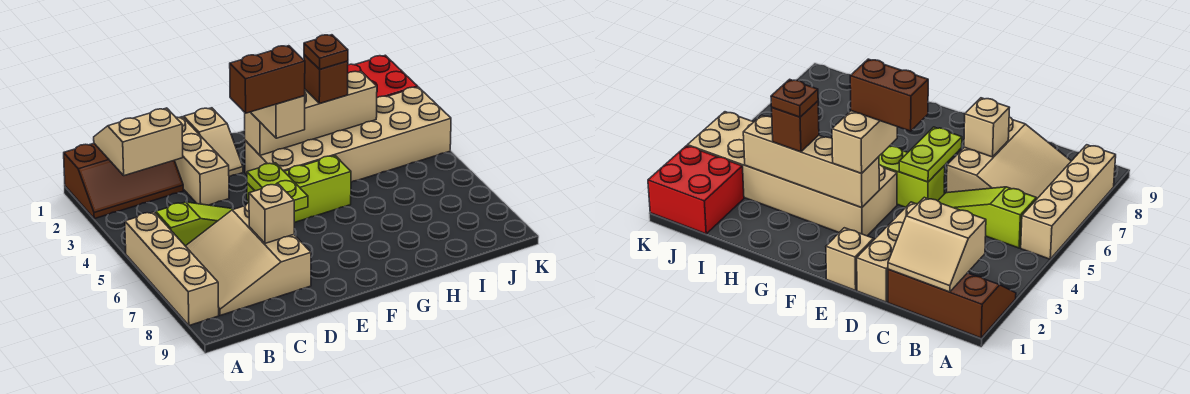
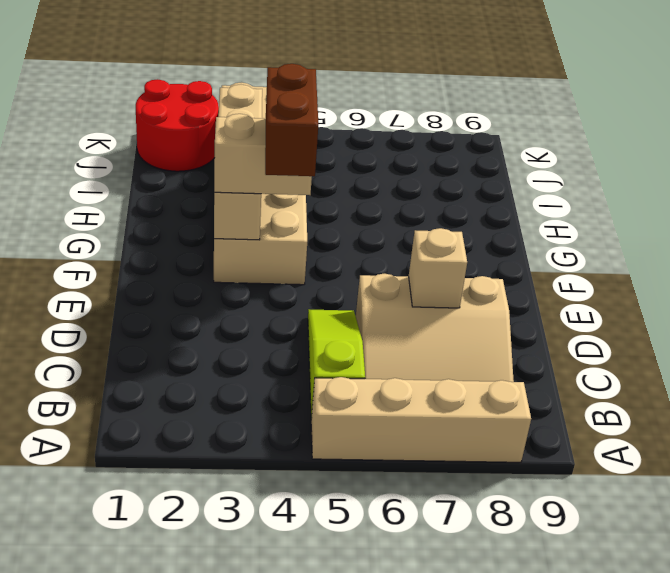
red 2x2 round brick [136,79,219,171] -> red 2x2 brick [348,55,418,98]
none -> brown 2x3 slope [64,144,183,219]
none -> tan 1x3 brick [174,117,229,205]
none -> tan 1x2 slope [184,108,243,177]

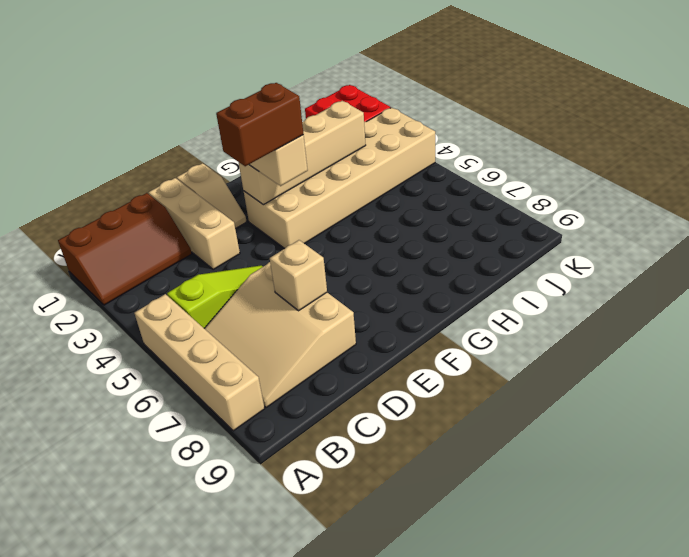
none -> lime 1x3 brick [247,156,351,223]
none -> tan 2x2 slope [94,108,183,176]
none -> lime 1x2 plate [247,163,308,211]

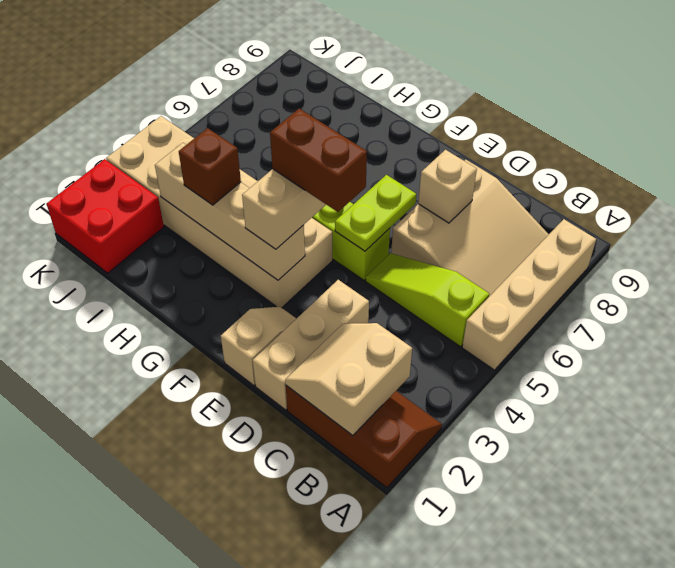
tan 2x2 slope [285,323,412,436] -> tan 2x2 slope turned to [94,108,183,176]
none -> brown 1x1 plate [304,35,348,69]

